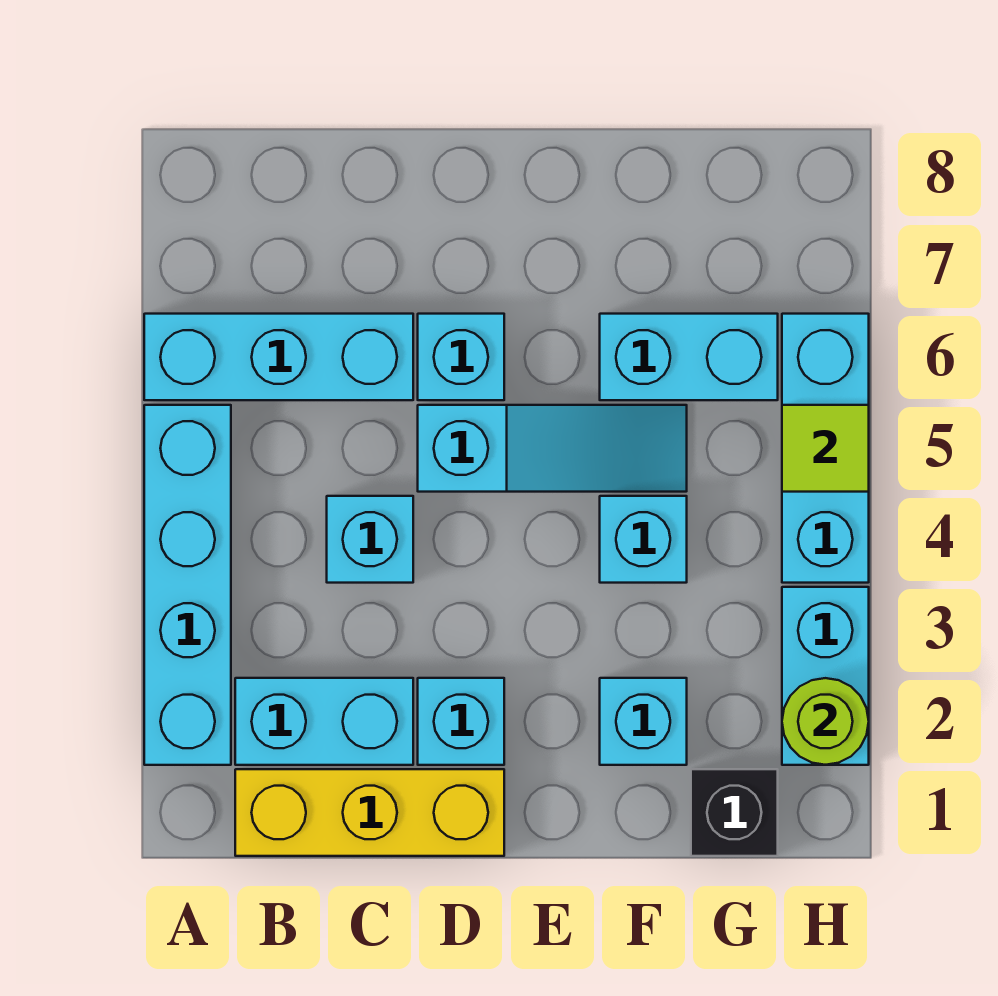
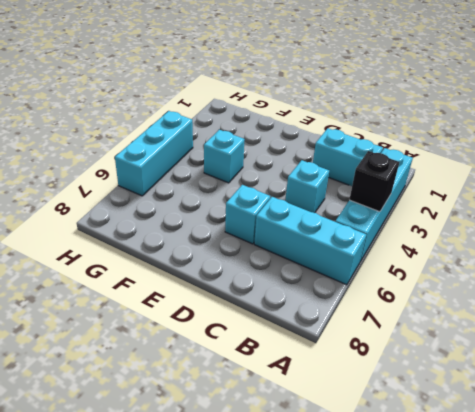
black 1x1 brick [349,151,399,212] -> black 1x1 brick moved to [691,769,778,856]
none -> yellow 1x3 brick [235,769,504,856]
none -> cyan 1x1 brick [418,678,504,765]
none -> cyan 1x3 slope [418,405,687,492]

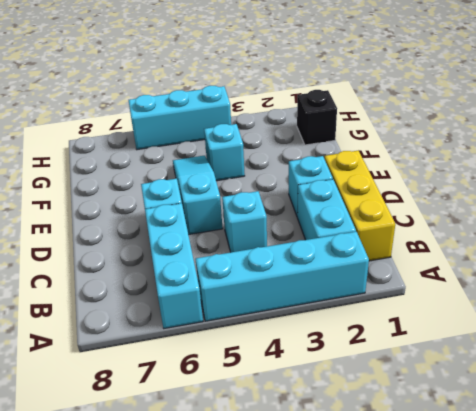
none -> cyan 1x1 brick [600,678,687,765]
none -> cyan 1x2 brick [600,314,778,400]
none -> cyan 1x2 brick [782,587,869,765]

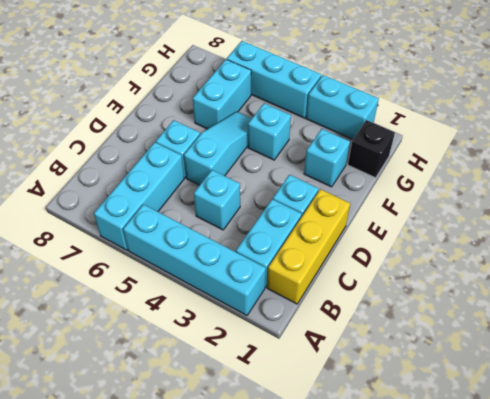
none -> lime 1x1 round brick [782,678,869,765]
none -> lime 1x1 tile [782,405,869,492]

